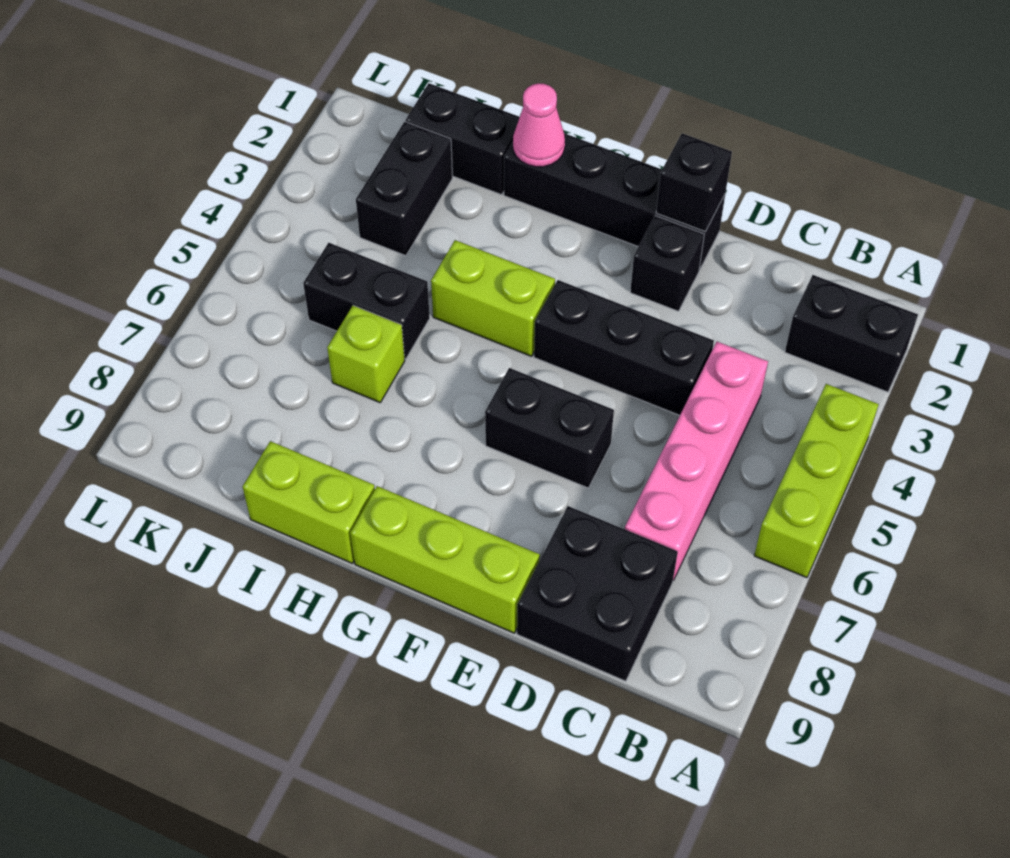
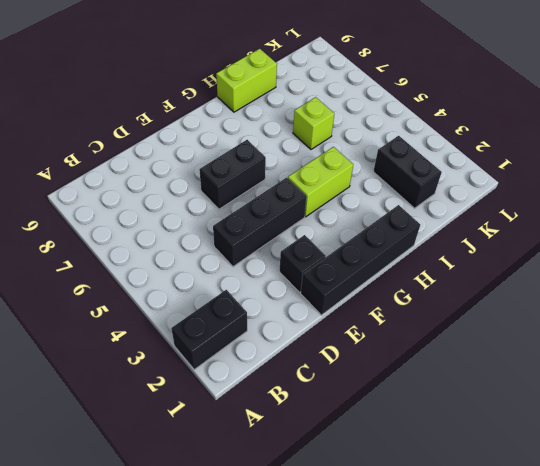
none -> lime 1x3 brick [754,384,879,578]
none -> pink 1x4 brick [625,342,768,581]
none -> black 2x2 brick [517,506,678,681]

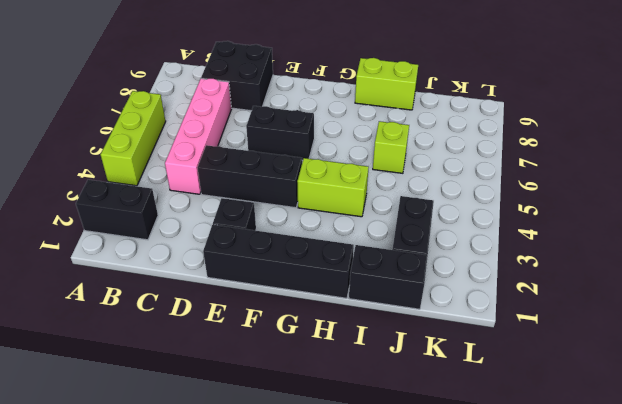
none -> lime 1x3 brick [350,486,540,633]
none -> black 1x2 brick [303,243,430,359]
none -> black 1x1 brick [656,133,732,232]

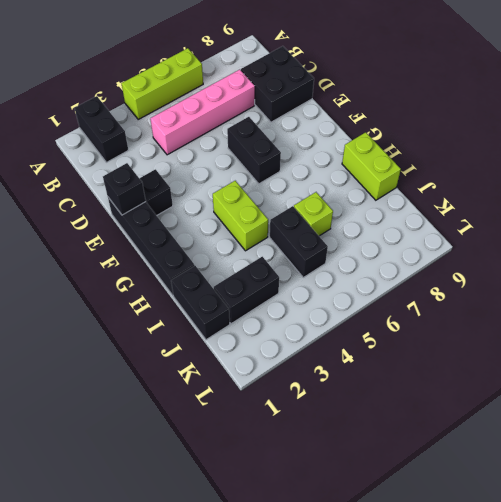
none -> black 1x3 brick [534,280,714,415]
none -> lime 1x3 brick [350,486,540,633]
none -> pink 1x1 cone [513,83,565,167]

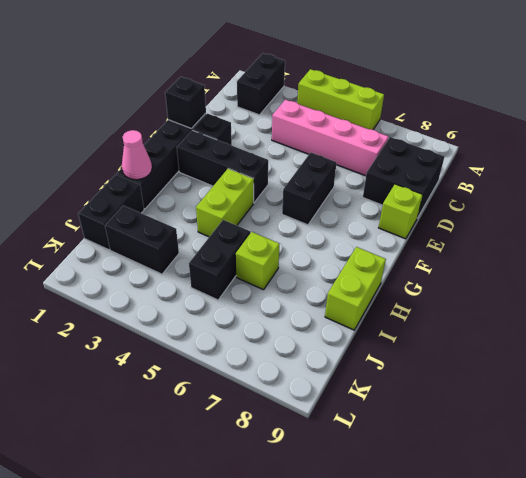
lime 1x1 brick [379,184,423,239] -> lime 1x3 brick [350,486,540,633]
black 1x3 brick [177,130,268,203] -> black 1x3 brick turned to [534,280,714,415]

